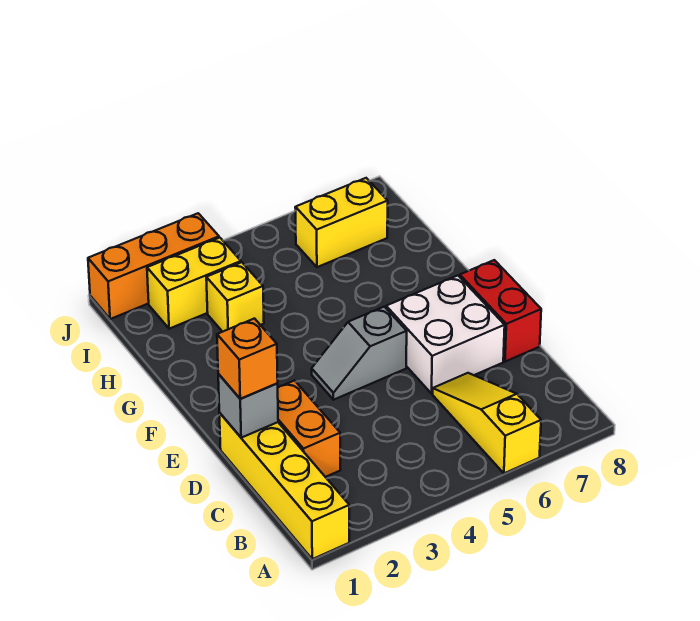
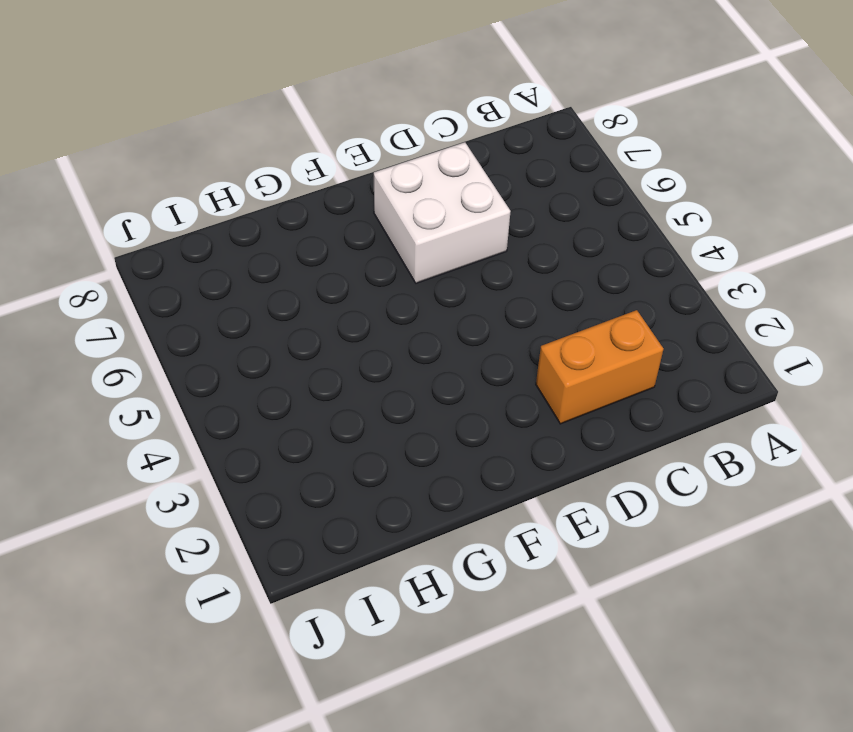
none -> yellow 1x4 brick [219,413,349,559]
none -> yellow 1x3 slope [433,373,541,473]
none -> red 1x2 brick [460,260,541,362]

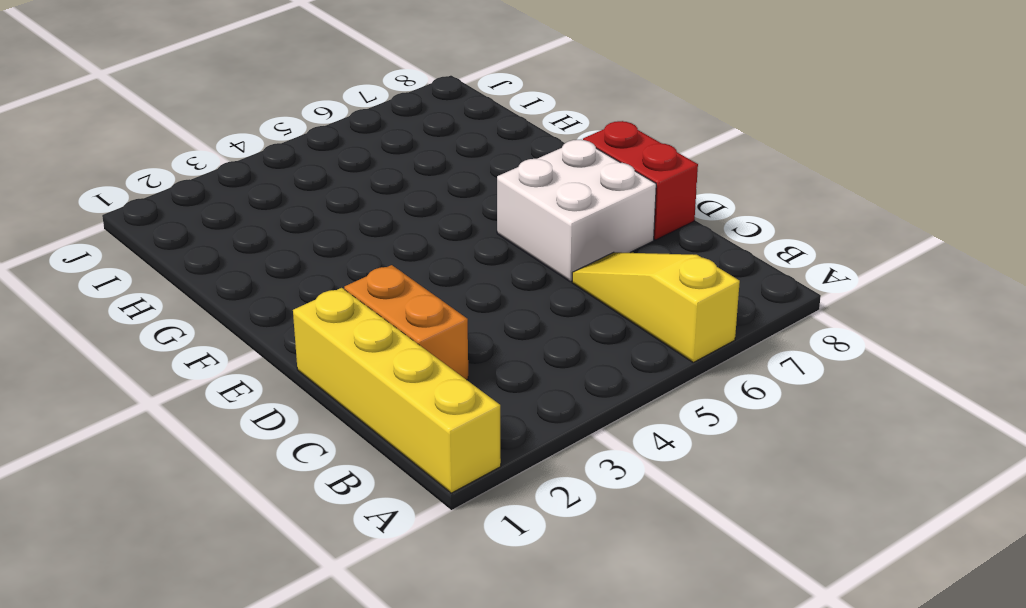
none -> grey 1x2 slope [312,307,407,400]
none -> yellow 1x1 brick [206,262,264,332]
none -> yellow 1x2 brick [147,238,241,329]

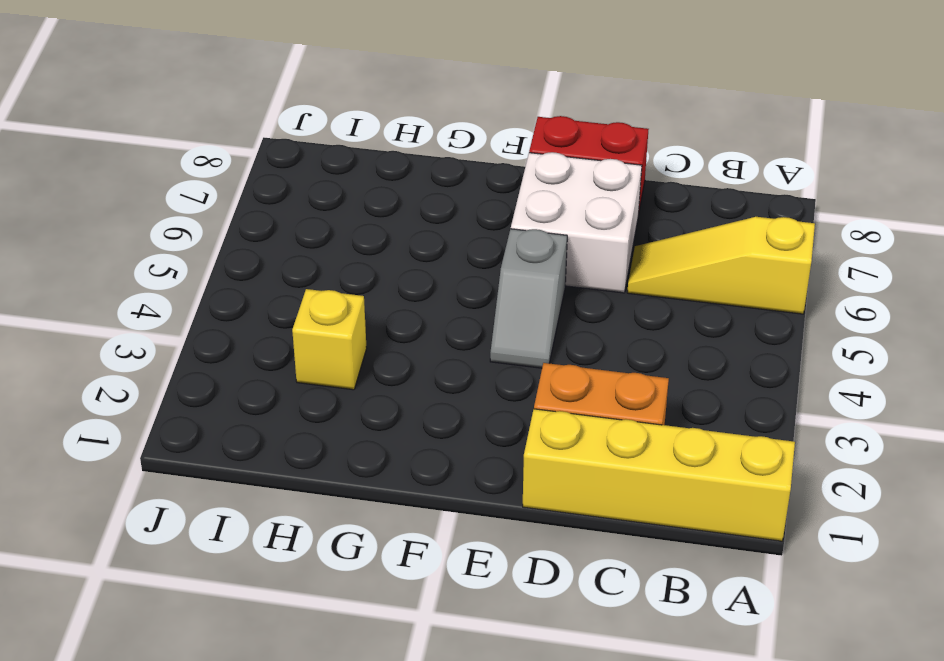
none -> yellow 1x2 brick [147,238,241,329]
none -> yellow 1x2 brick [295,178,388,267]
none -> orange 1x3 brick [88,213,219,319]

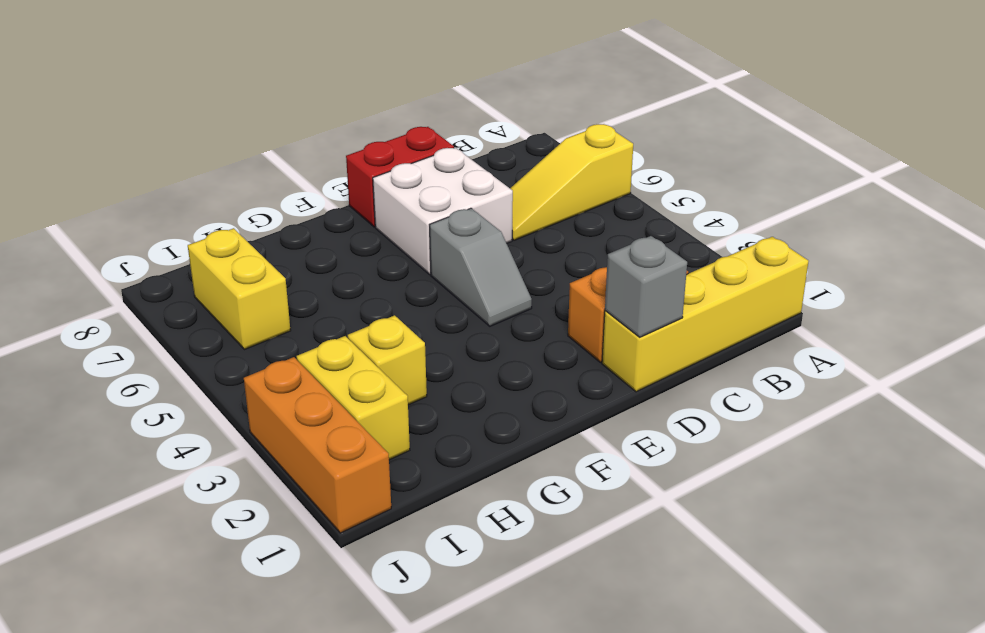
none -> orange 1x1 brick [217,319,278,399]

